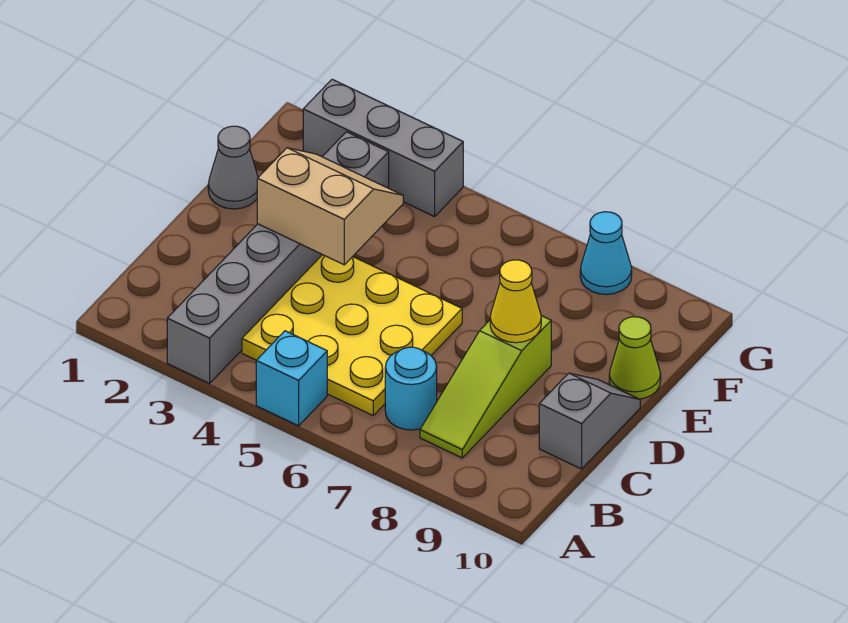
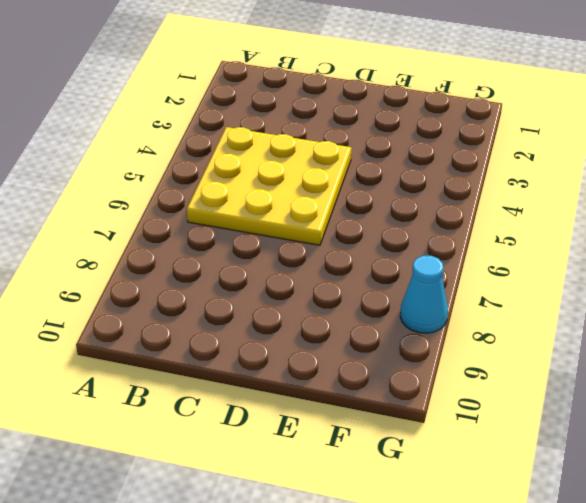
none -> grey 1x6 brick [167,132,389,383]
none -> cyan 1x1 brick [256,331,327,426]
none -> cyan 1x1 round brick [385,347,437,430]

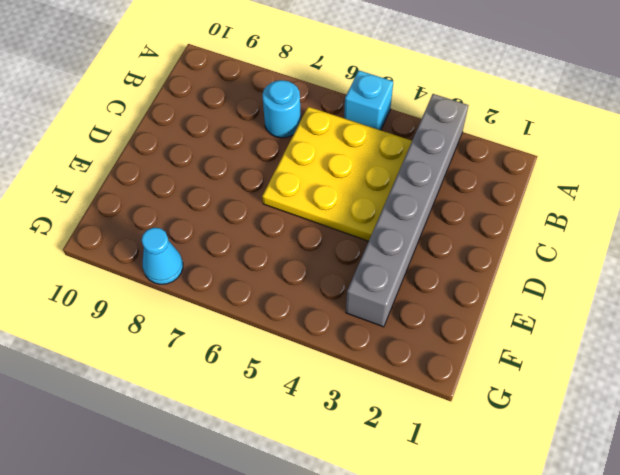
none -> lime 1x3 slope [420,316,551,458]
none -> grey 1x2 slope [539,373,640,469]
none -> grey 1x1 cone [208,126,258,209]

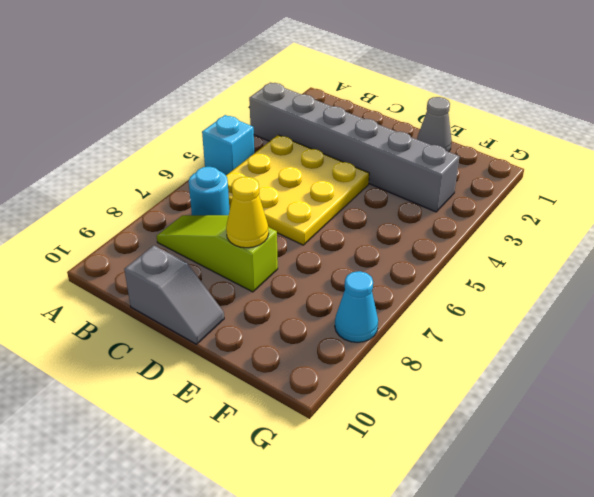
none -> lime 1x1 cone [609,317,661,399]
none -> grey 1x3 brick [303,79,463,217]
none -> tan 2x2 slope [257,148,403,265]

